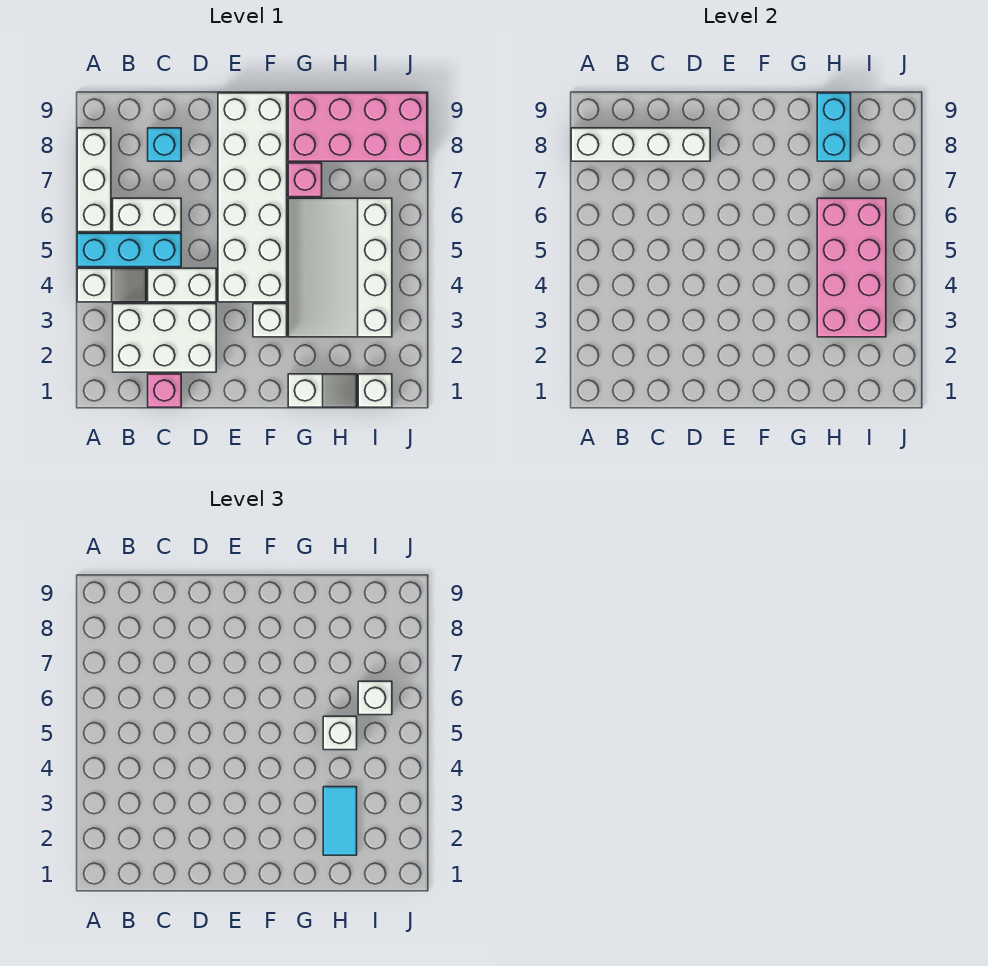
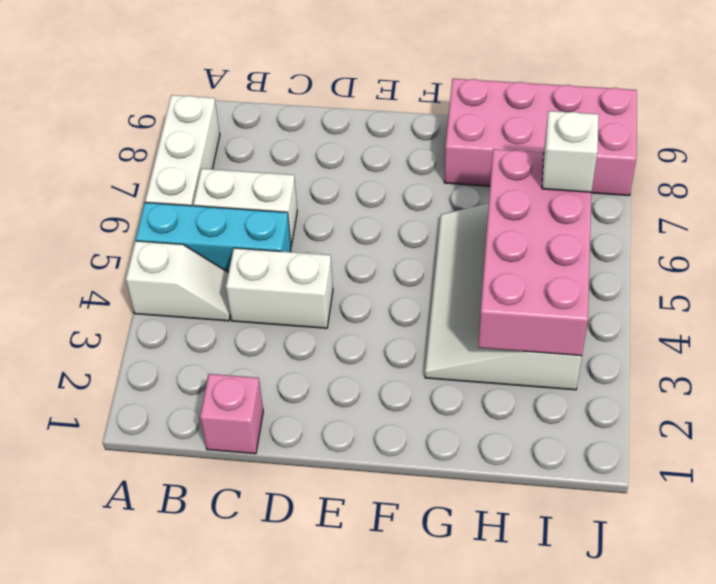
none -> white 2x3 brick [113,304,216,372]
none -> cyan 1x1 brick [148,128,181,161]
none -> white 2x6 brick [218,93,287,302]

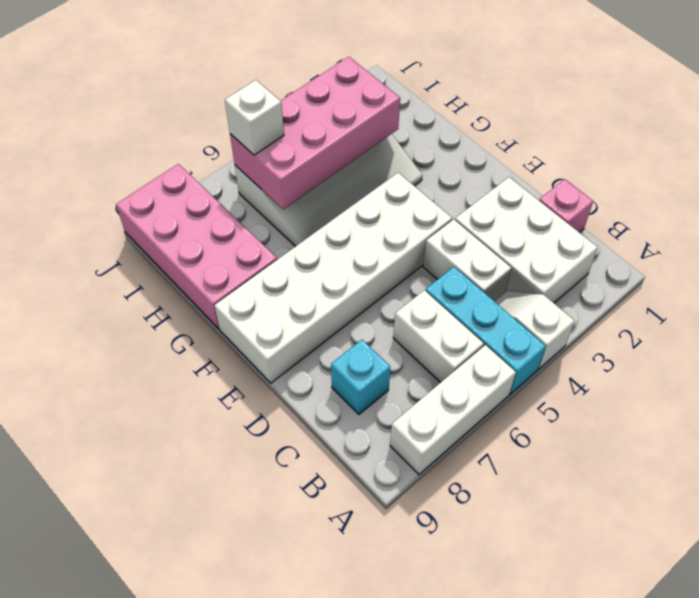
none -> white 1x1 brick [253,304,287,337]
none -> white 1x2 slope [288,374,357,407]
none -> pink 1x1 brick [288,163,322,197]

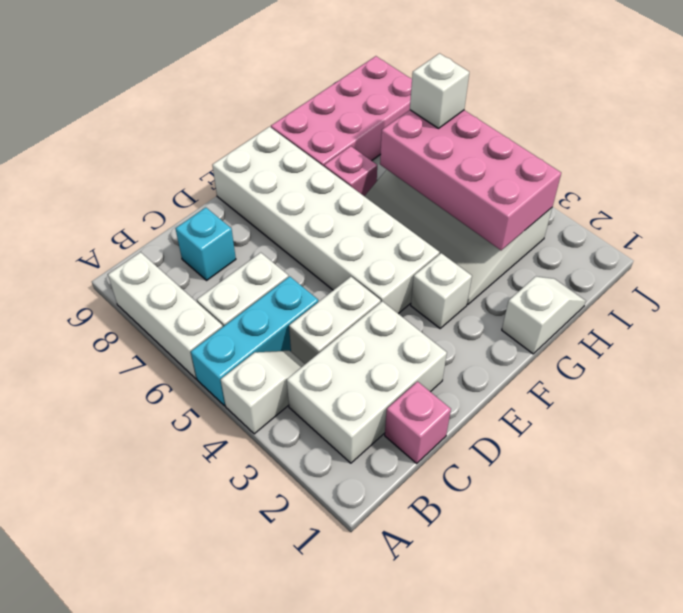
none -> white 1x1 brick [358,374,392,407]
none -> white 1x4 brick [571,128,710,161]
none -> cyan 1x2 brick [817,93,851,161]

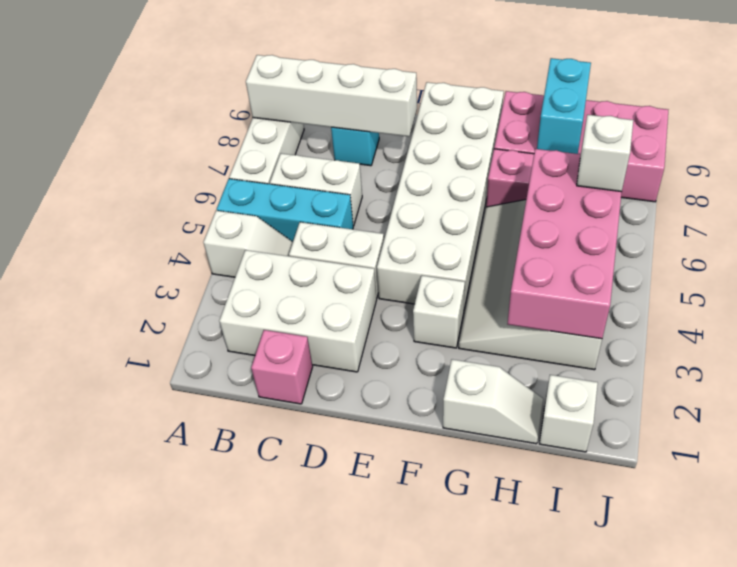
none -> cyan 1x2 tile [323,787,357,855]
none -> white 1x1 brick [323,716,357,750]

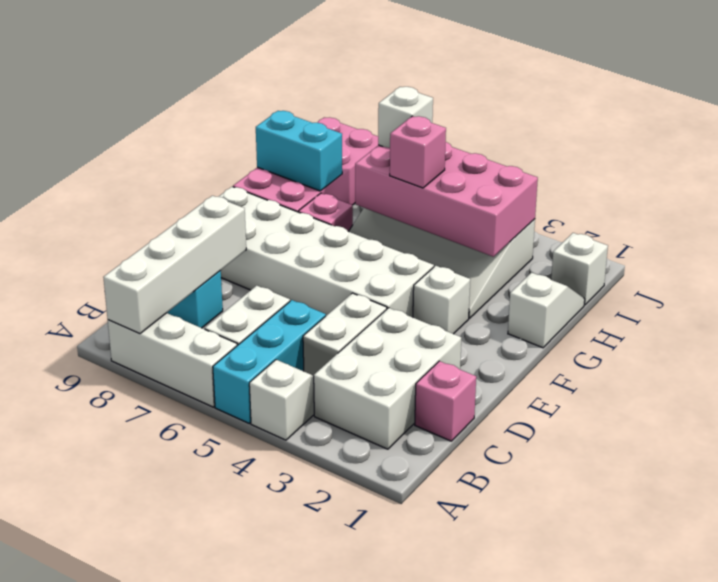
pink 1x1 brick [390,116,446,188] -> white 1x1 brick [323,716,357,750]
none -> cyan 1x2 tile [323,787,357,855]

